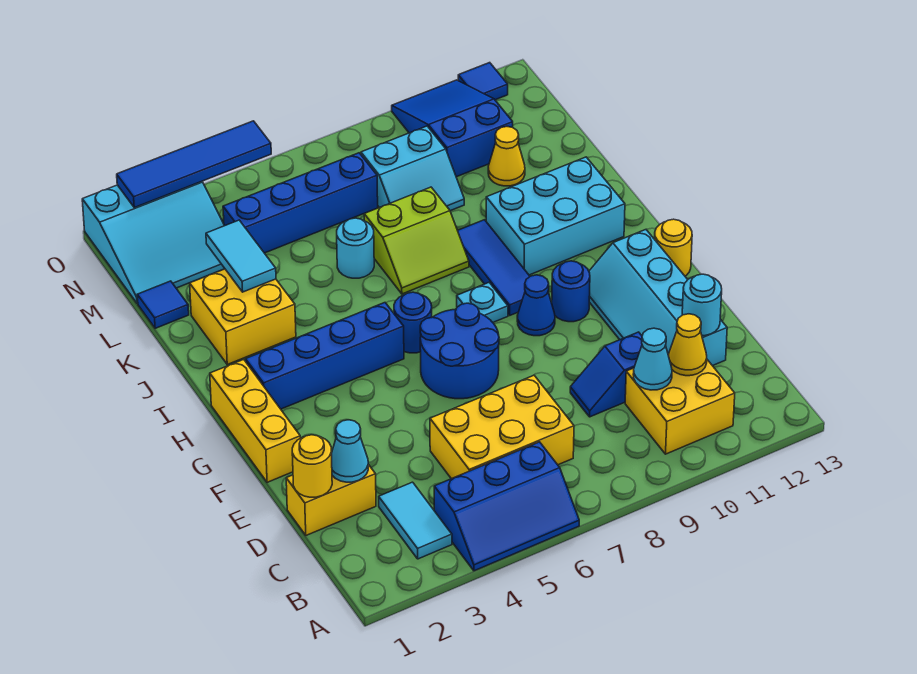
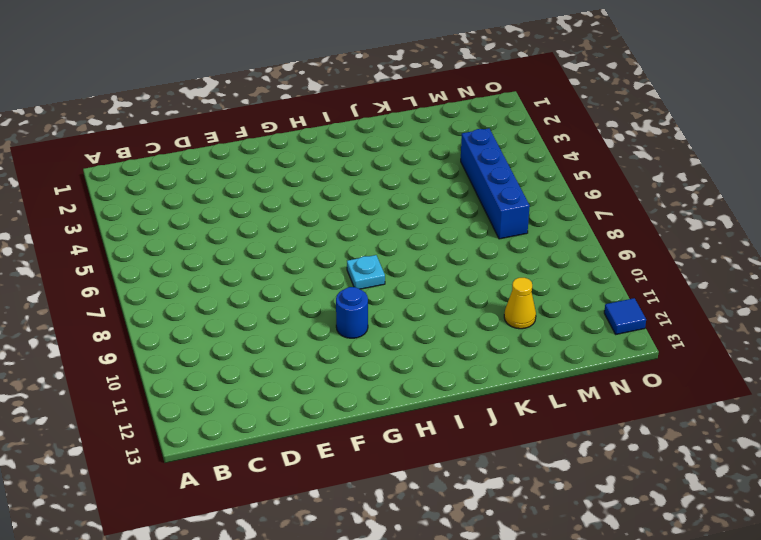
none -> blue 2x3 slope [434,442,579,571]
none -> cyan 1x2 tile [379,482,452,559]
none -> yellow 2x2 brick [625,360,735,454]
none -> yellow 2x3 brick [430,375,574,479]

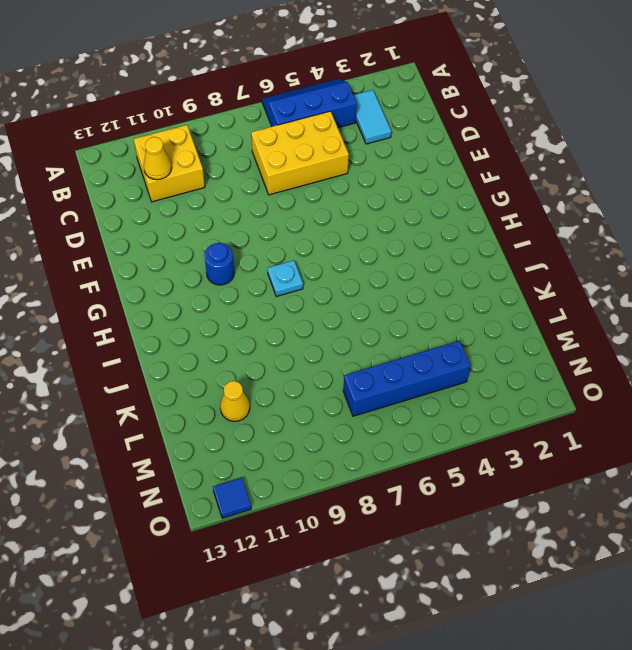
none -> yellow 1x2 brick [286,464,376,535]
none -> blue 1x2 slope [570,332,642,417]
none -> cyan 2x4 slope [589,230,727,366]
none -> yellow 1x3 brick [210,359,300,482]

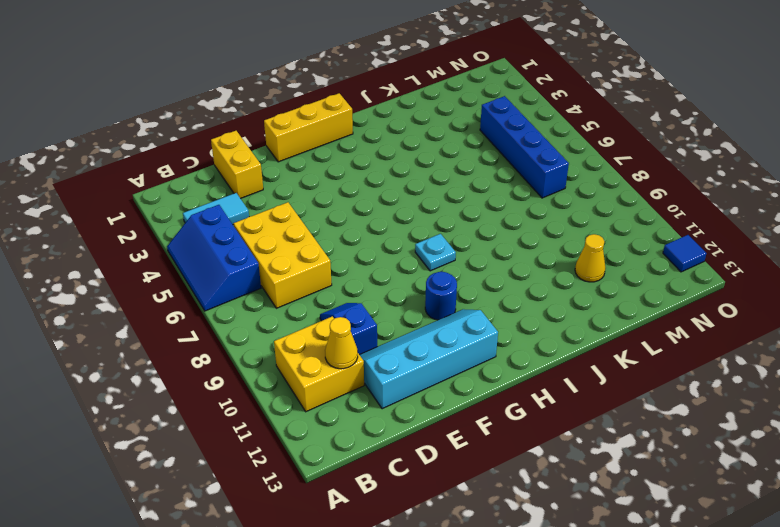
none -> blue 2x2 round brick [420,303,499,399]
none -> blue 1x1 cone [517,275,555,336]
none -> yellow 1x1 round brick [655,219,692,276]
none -> blue 1x4 brick [246,303,404,409]

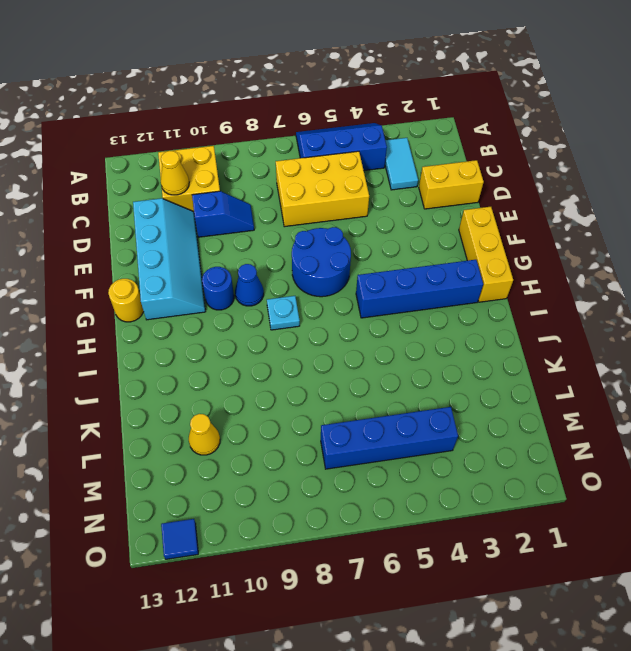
none -> blue 1x1 round brick [394,292,432,353]
none -> blue 1x3 tile [458,220,530,315]
none -> cyan 2x3 brick [486,157,625,275]
none -> yellow 2x2 brick [190,269,296,364]

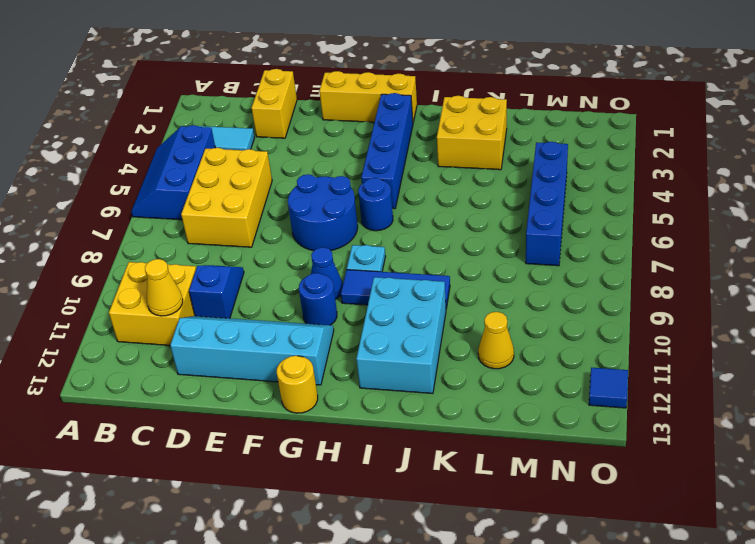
none -> lime 2x2 slope [364,187,469,294]
none -> cyan 1x1 round brick [337,218,374,278]
none -> blue 1x1 tile [137,281,189,328]
none -> cyan 2x2 slope [361,126,464,211]

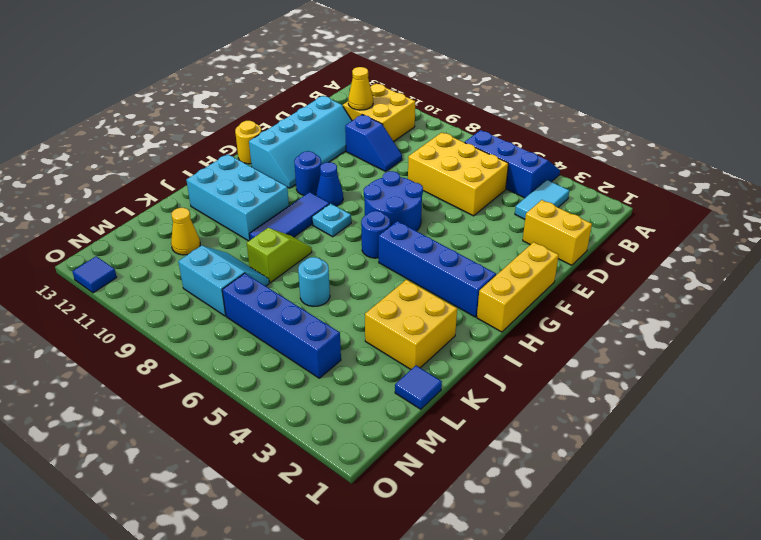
lime 1x2 slope [247,228,312,283] -> lime 2x2 slope [364,187,469,294]
none -> cyan 3x3 slope [82,181,225,304]
none -> blue 2x3 slope [392,80,513,177]
none -> cyan 1x1 cone [633,328,672,390]
none -> yellow 1x1 round brick [292,435,332,497]

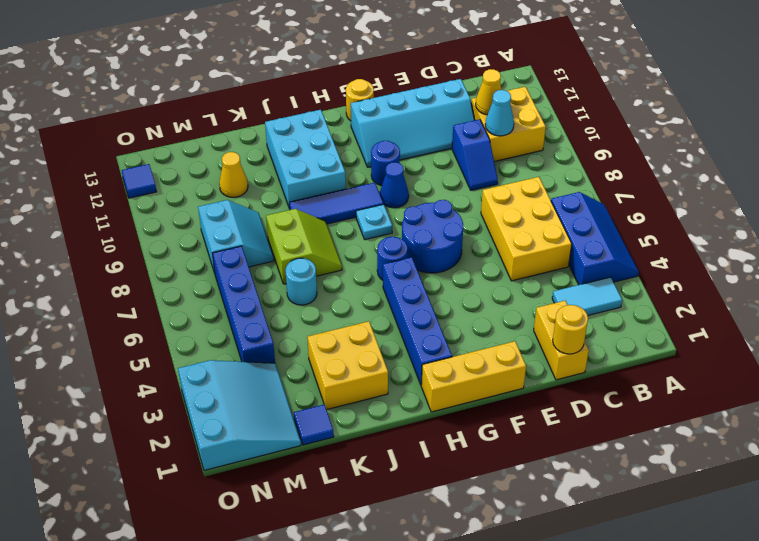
none -> blue 2x3 slope [392,80,513,177]
none -> cyan 1x1 cone [331,420,368,482]
none -> cyan 1x1 round brick [682,274,722,336]
none -> cyan 1x2 tile [206,220,276,292]

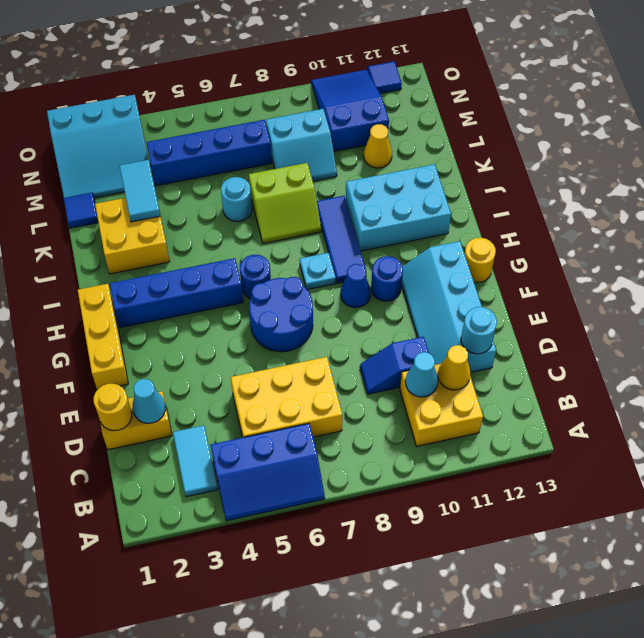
none -> blue 1x4 tile [117,121,271,208]

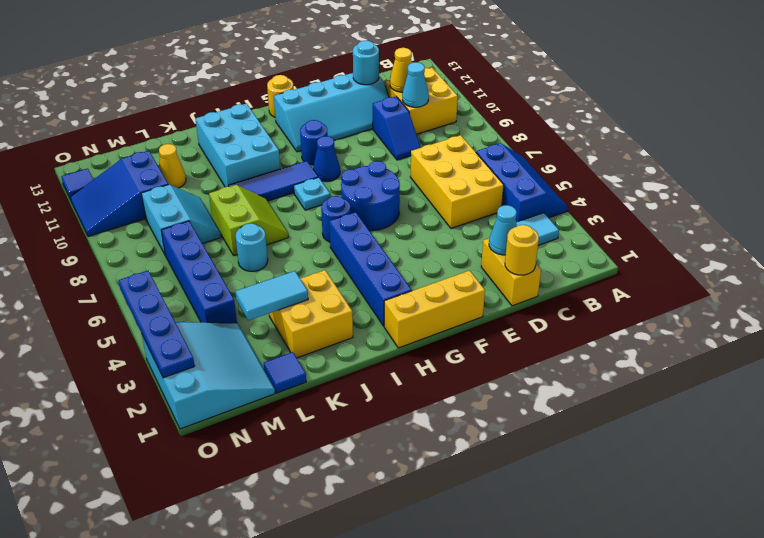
blue 1x4 plate [118,271,195,378] -> blue 1x4 tile [117,121,271,208]

